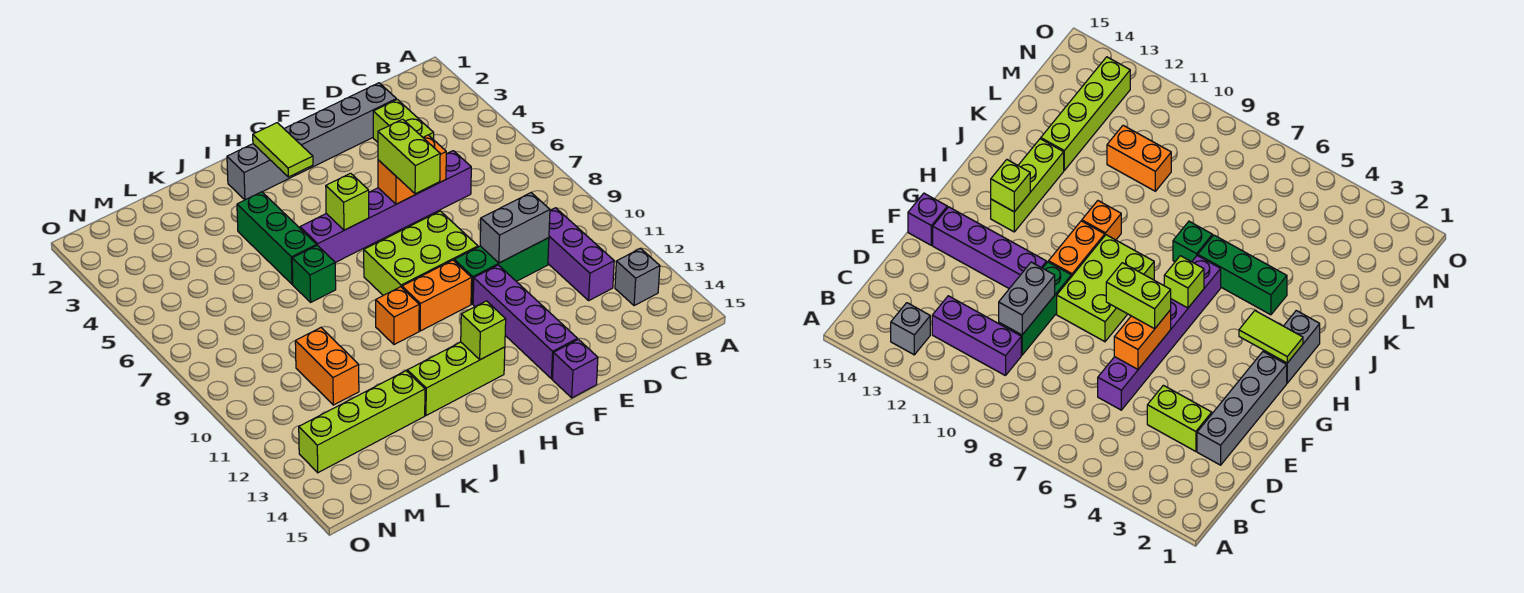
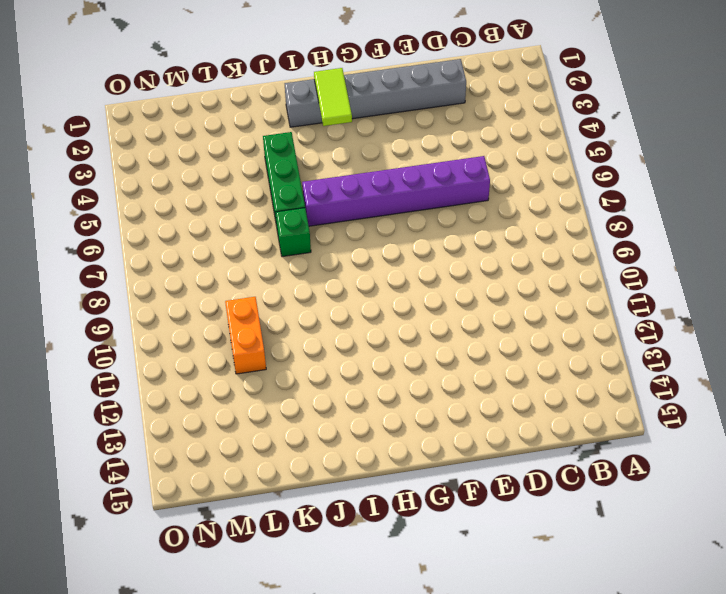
none -> grey 1x1 brick [615,248,660,306]
none -> purple 1x3 brick [548,208,614,300]
none -> lime 1x2 brick [373,99,434,142]

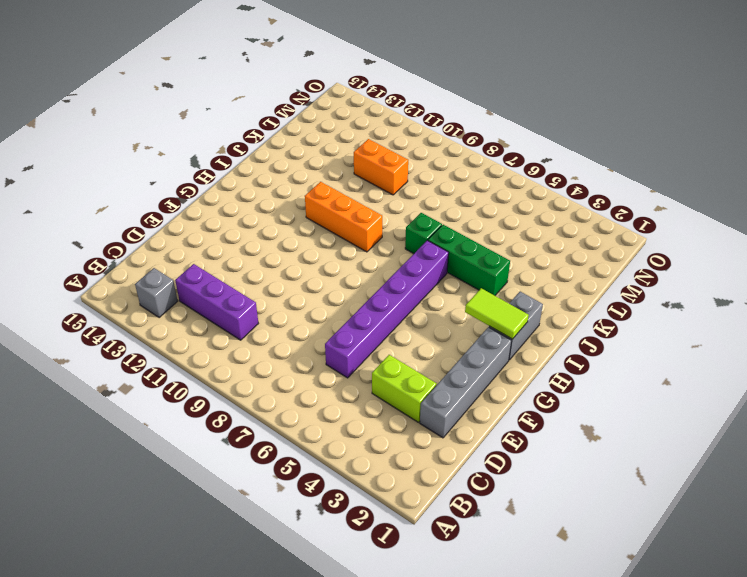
orange 1x3 brick [305,182,382,252] -> orange 1x1 brick [376,287,419,345]
none -> green 1x3 brick [454,238,549,304]
none -> lime 2x3 brick [364,211,478,295]
none -> purple 1x4 brick [473,265,577,379]

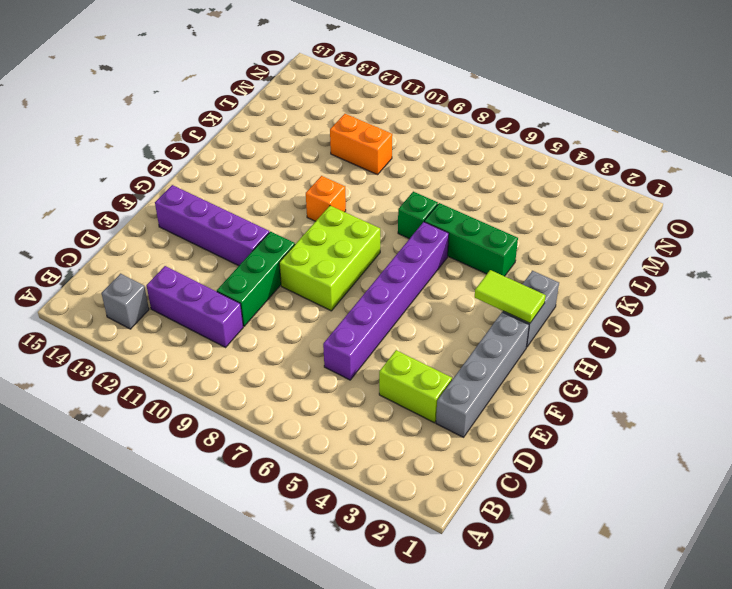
none -> purple 1x1 brick [552,339,598,398]
none -> orange 1x2 brick [402,260,472,331]
none -> lime 1x3 brick [407,342,505,415]

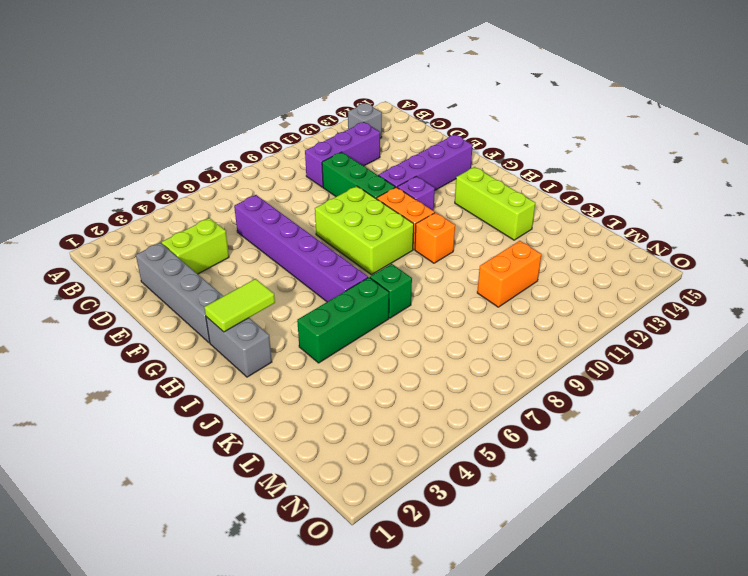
purple 1x1 brick [397,176,435,211] -> purple 1x1 brick moved to [552,339,598,398]
none -> lime 1x4 brick [299,371,425,473]
none -> grey 1x2 brick [480,193,550,263]
none -> orange 1x2 brick [378,135,446,204]

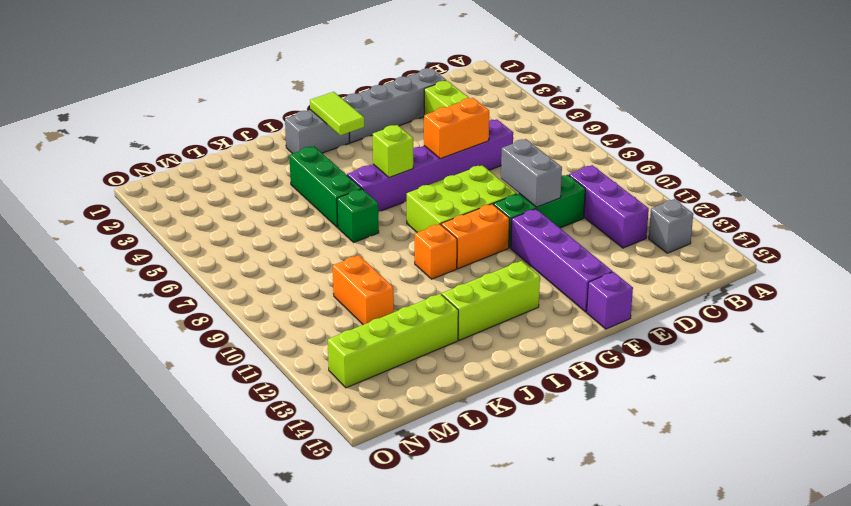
grey 1x2 brick [501,139,562,207] -> grey 1x2 brick turned to [480,193,550,263]
none -> lime 1x1 brick [461,301,506,360]
none -> lime 1x2 brick [378,119,440,194]

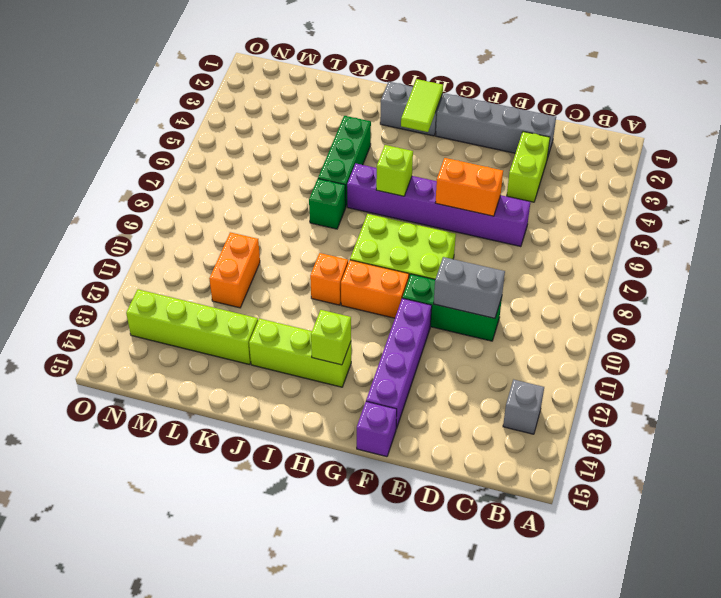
none -> purple 1x3 brick [548,208,614,300]
none -> lime 1x2 brick [378,119,440,194]

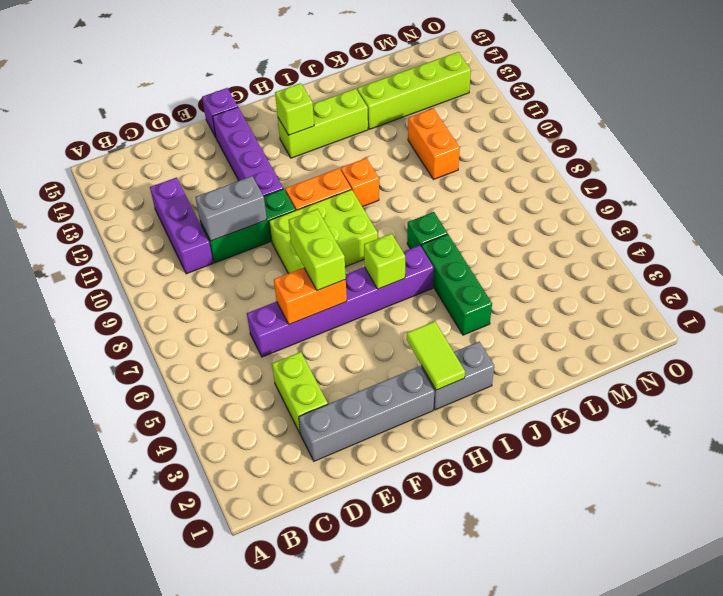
none -> grey 1x1 brick [615,248,660,306]

